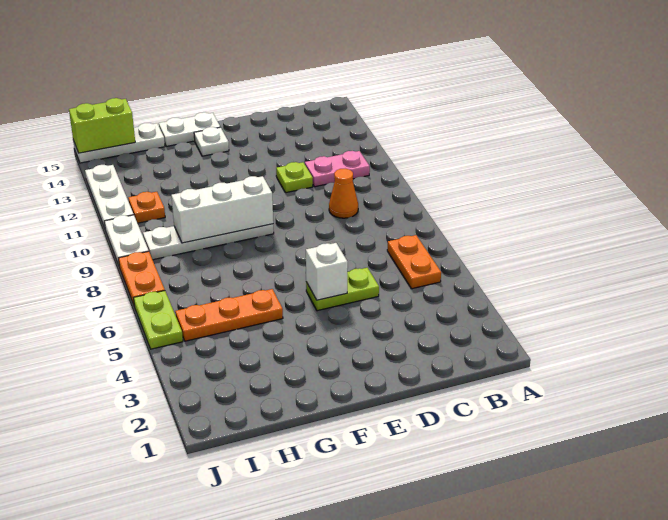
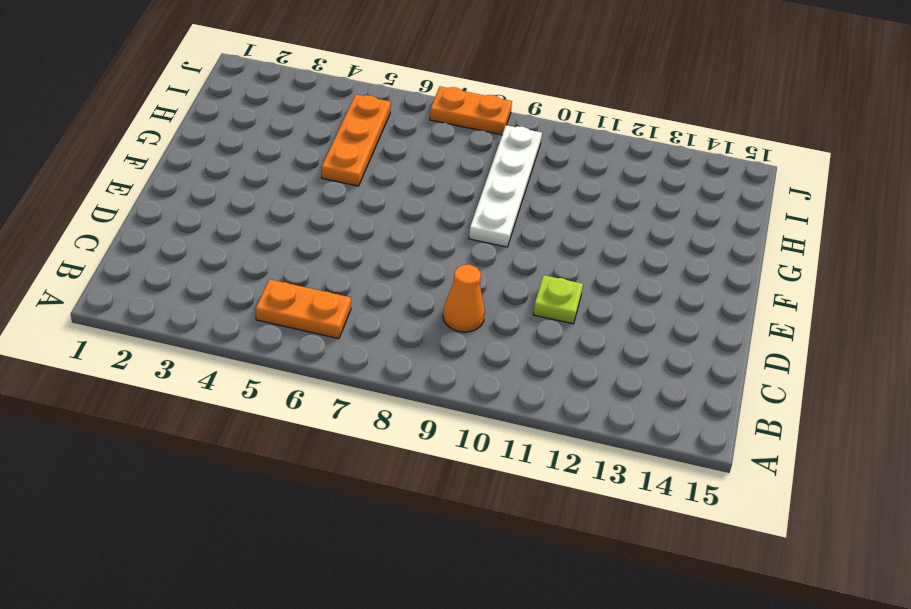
none -> pink 1x2 plate [305,151,370,187]
none -> lime 1x2 plate [306,268,379,311]
none -> white 1x1 plate [194,127,229,156]

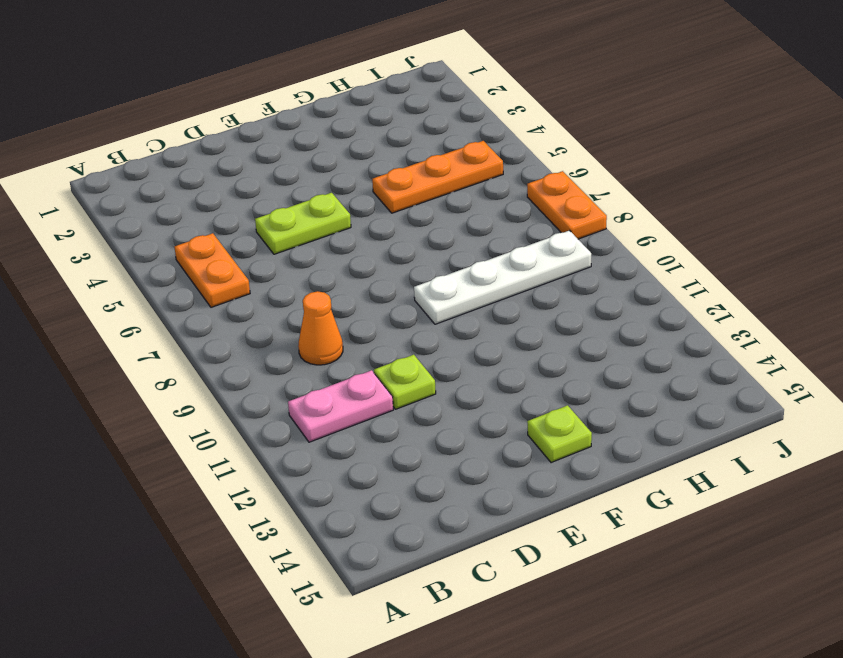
lime 1x1 plate [527,405,592,463] -> white 1x1 plate [194,127,229,156]
none -> white 1x2 plate [159,112,220,146]
none -> white 1x3 plate [73,123,165,163]
none -> orange 1x1 plate [128,192,165,223]

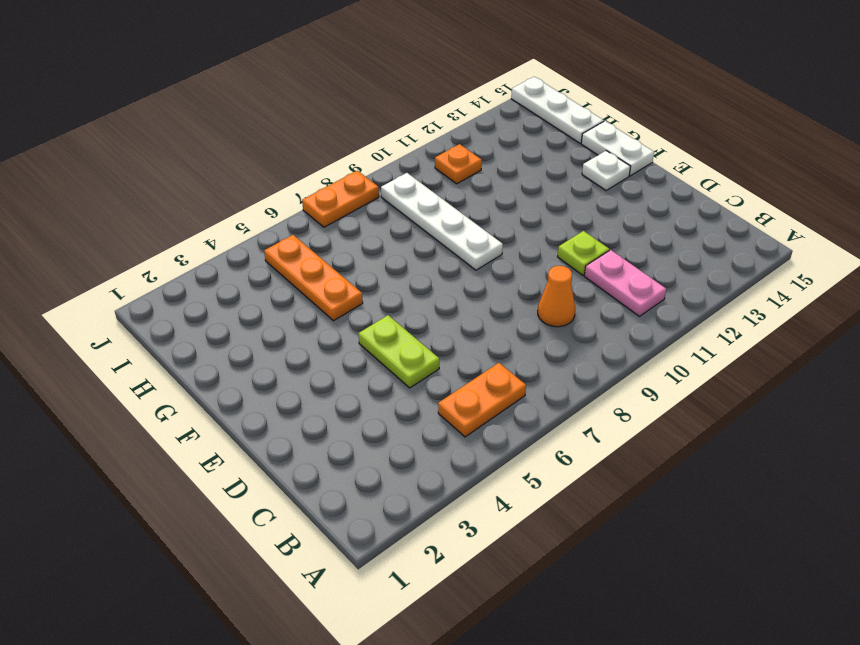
none -> lime 1x2 plate [133,291,183,349]
none -> white 1x2 plate [104,215,149,265]
none -> white 1x3 plate [85,165,134,228]

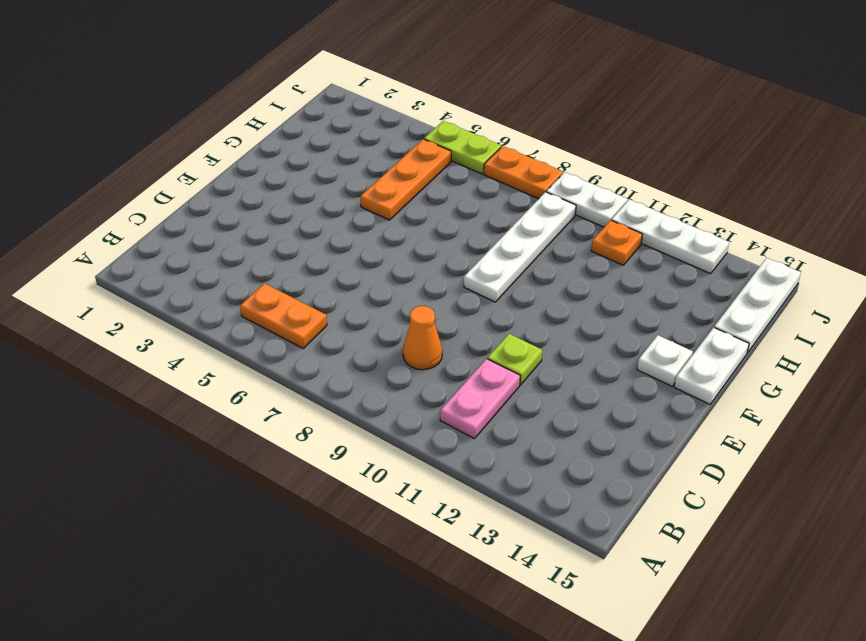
none -> lime 1x2 plate [306,268,379,311]
none -> white 1x1 brick [306,243,348,300]
none -> white 1x3 brick [171,176,273,243]

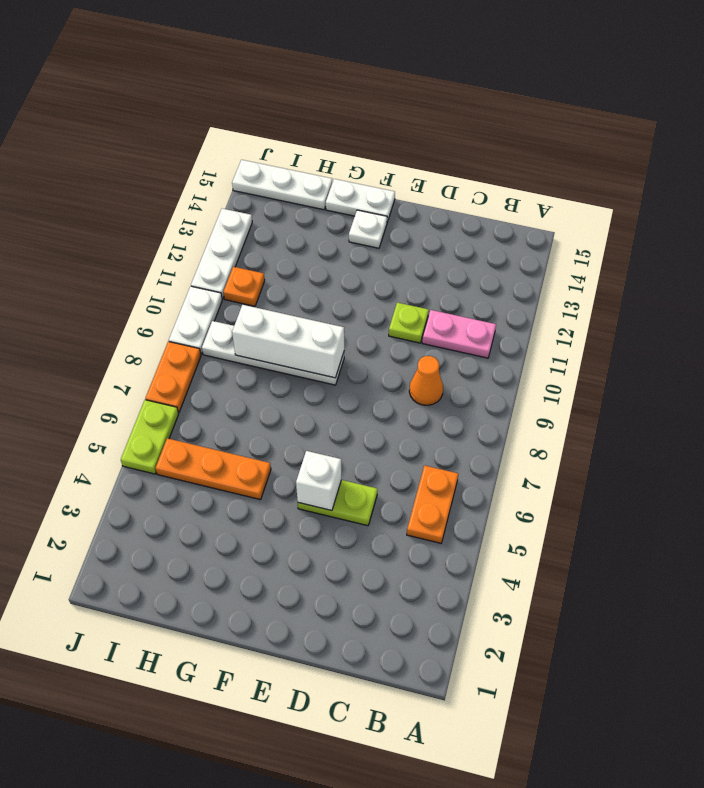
none -> lime 1x2 brick [69,98,135,153]

